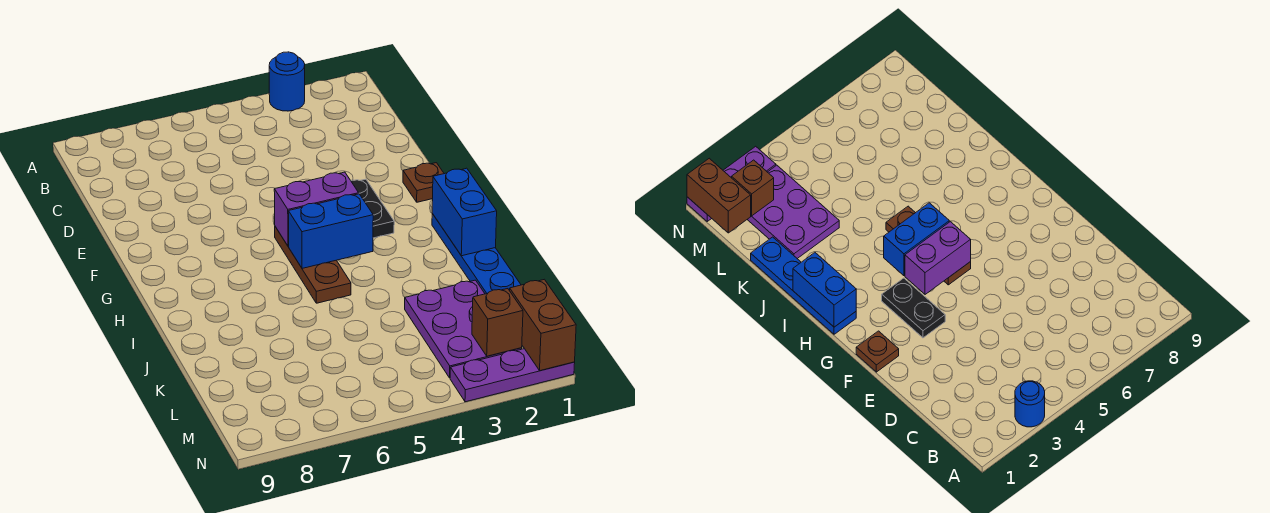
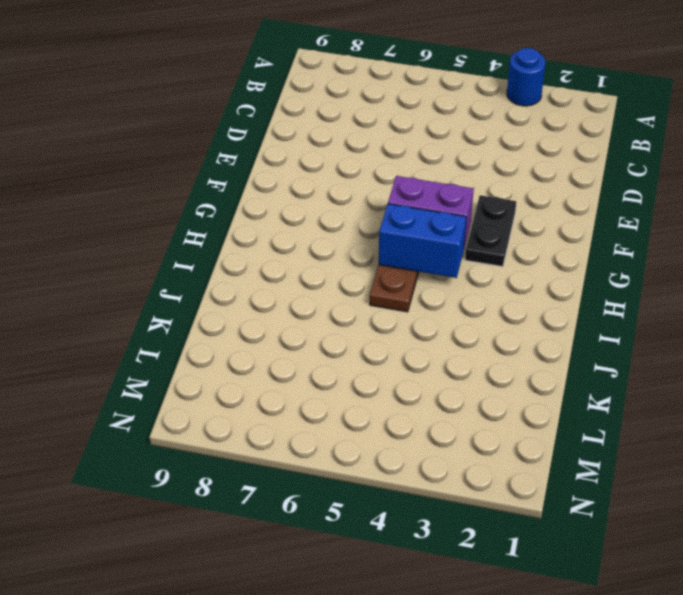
none -> brown 1x1 plate [403,163,444,202]
none -> blue 1x4 plate [432,214,521,294]
none -> purple 2x3 plate [405,280,522,378]

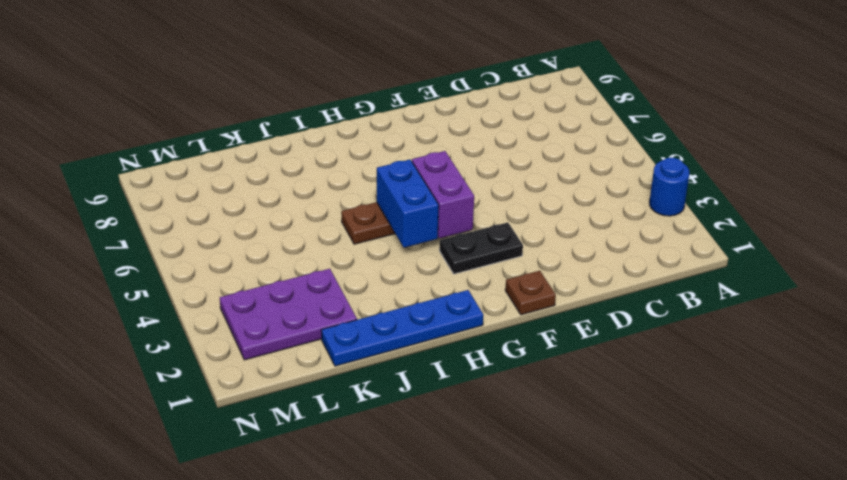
none -> purple 1x3 plate [450,349,575,402]
none -> blue 1x2 brick [432,168,497,256]
none -> brown 1x2 brick [510,279,576,371]

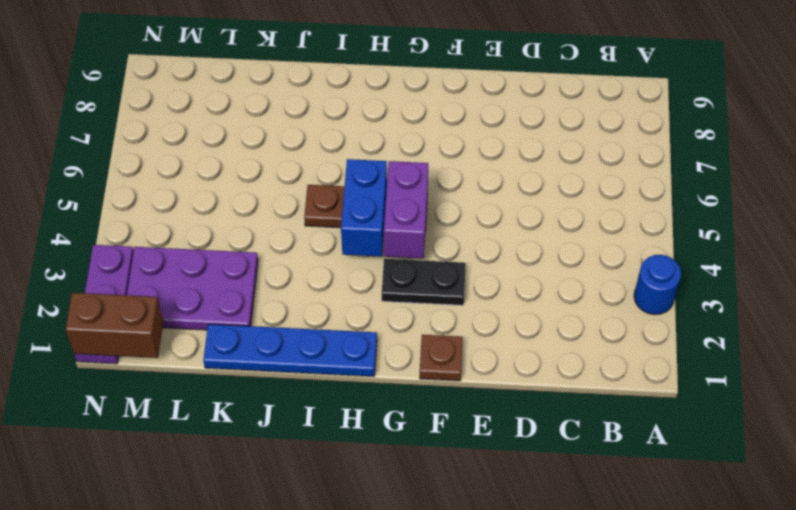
none -> blue 1x2 brick [432,168,497,256]
none -> brown 1x1 brick [472,289,523,356]

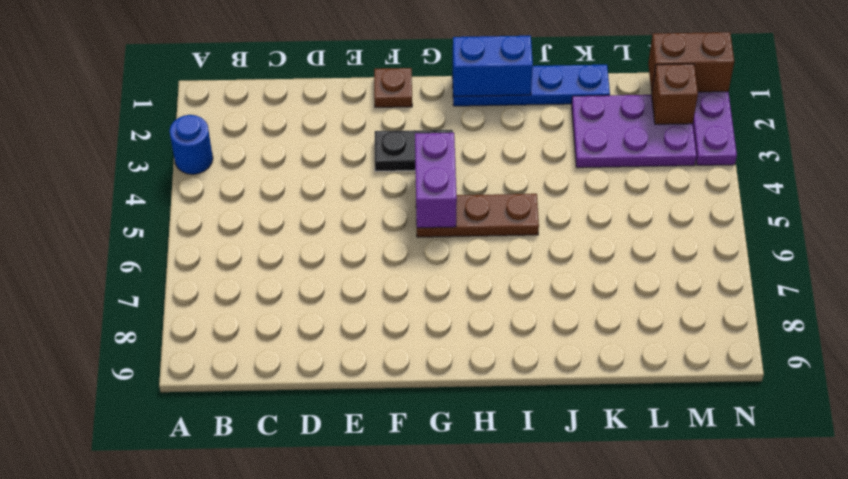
none -> blue 1x2 brick [288,194,373,268]

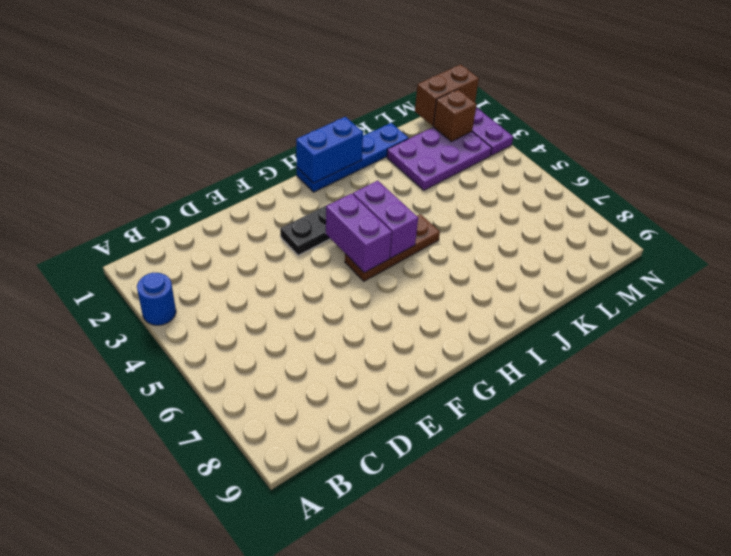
purple 1x2 brick [353,181,418,258] -> blue 1x2 brick [288,194,373,268]
none -> brown 1x1 plate [403,163,444,202]

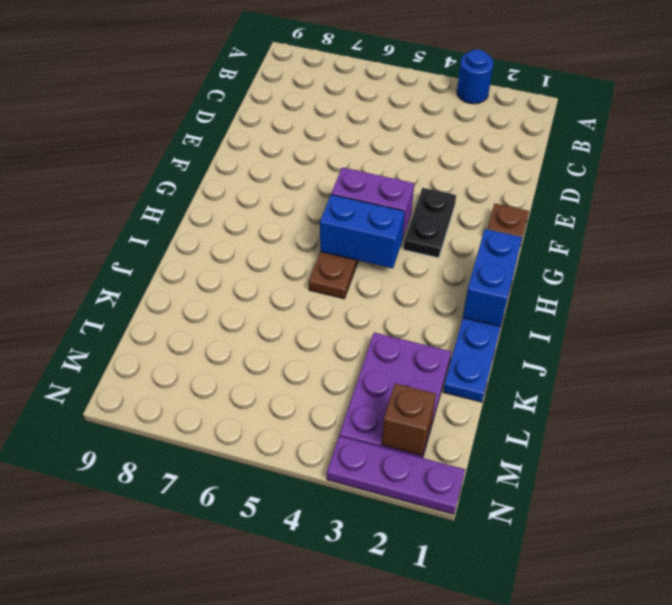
none -> brown 1x2 brick [510,279,576,371]

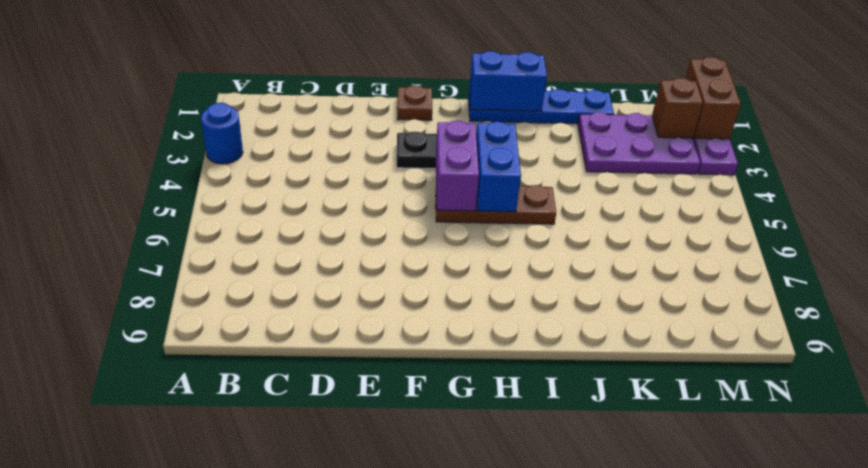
brown 1x2 brick [685,57,741,139] -> brown 1x2 brick turned to [510,279,576,371]

